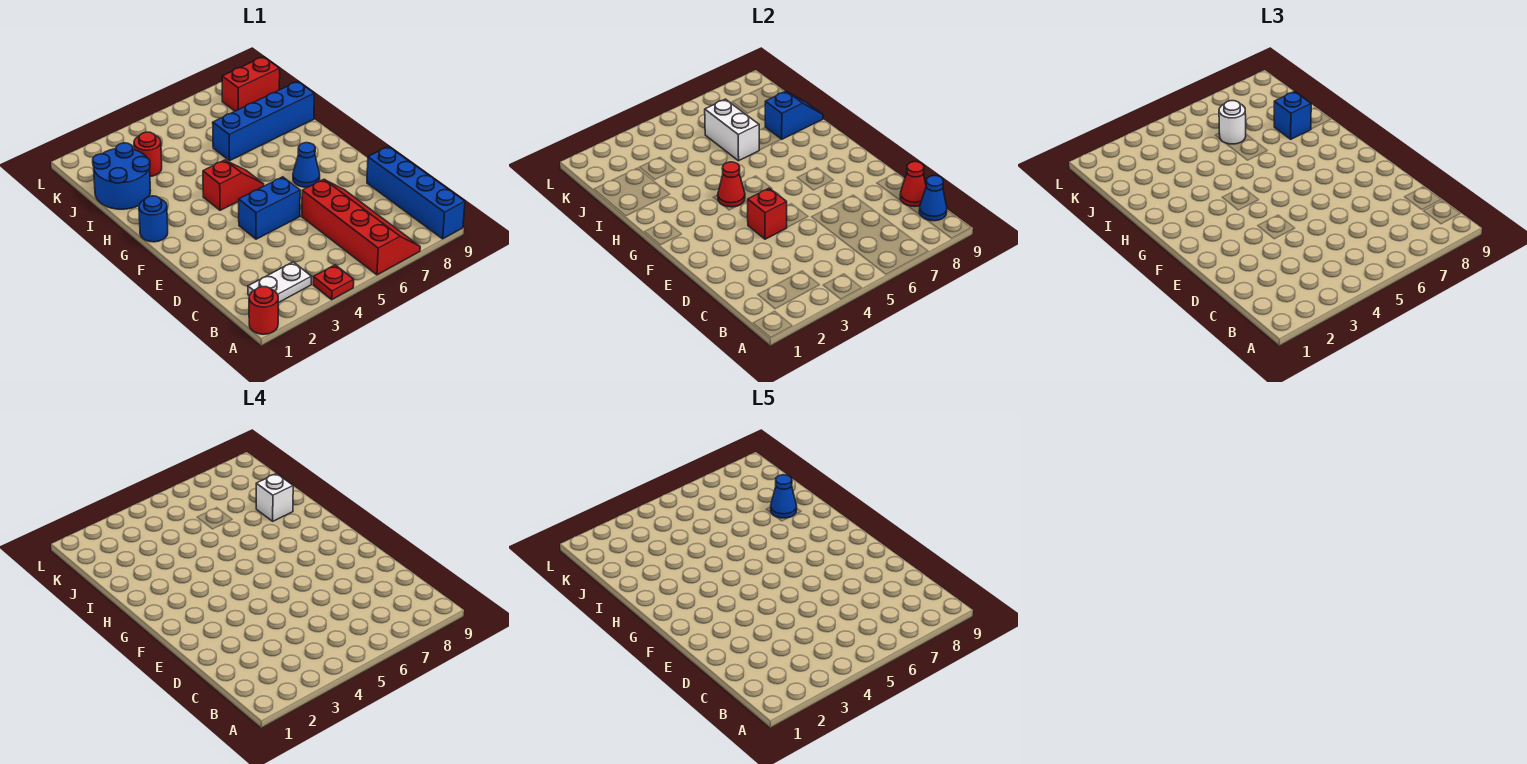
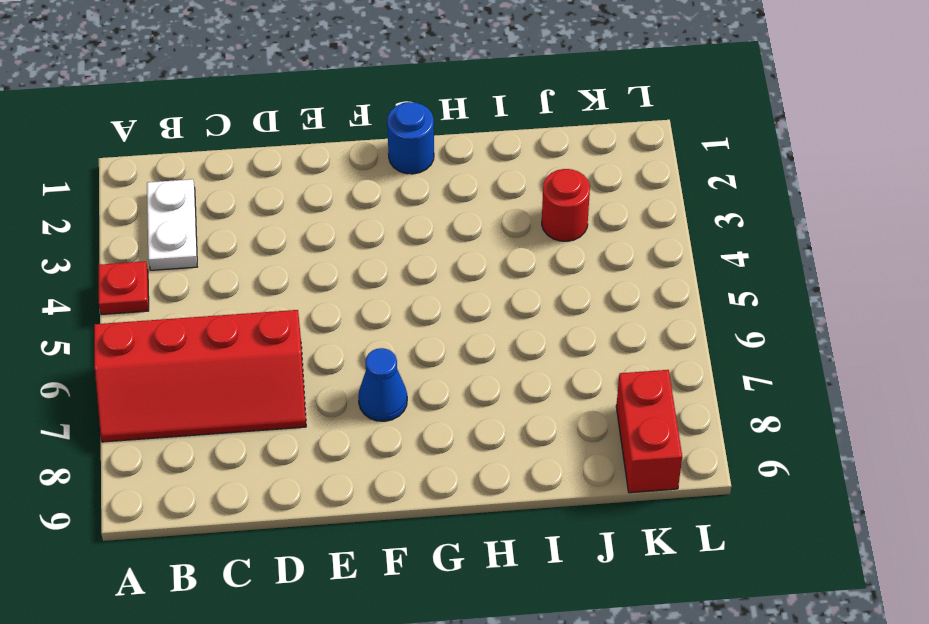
none -> red 1x1 round brick [249,287,278,334]
none -> blue 1x4 brick [367,146,465,239]
none -> blue 1x2 brick [239,177,300,239]

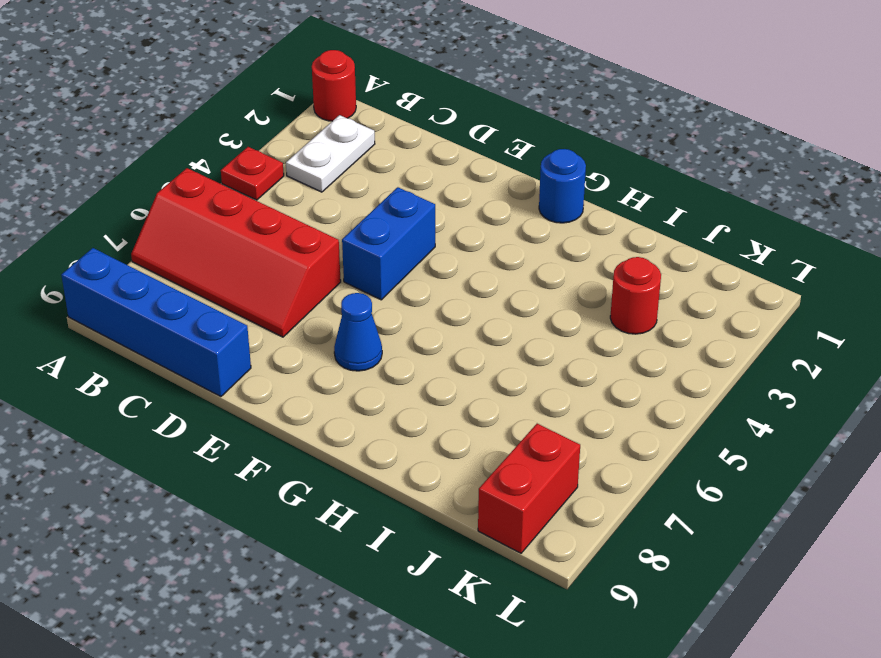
none -> red 1x2 slope [203,160,264,210]
none -> blue 2x2 round brick [93,143,151,209]
none -> blue 1x4 brick [213,81,314,161]

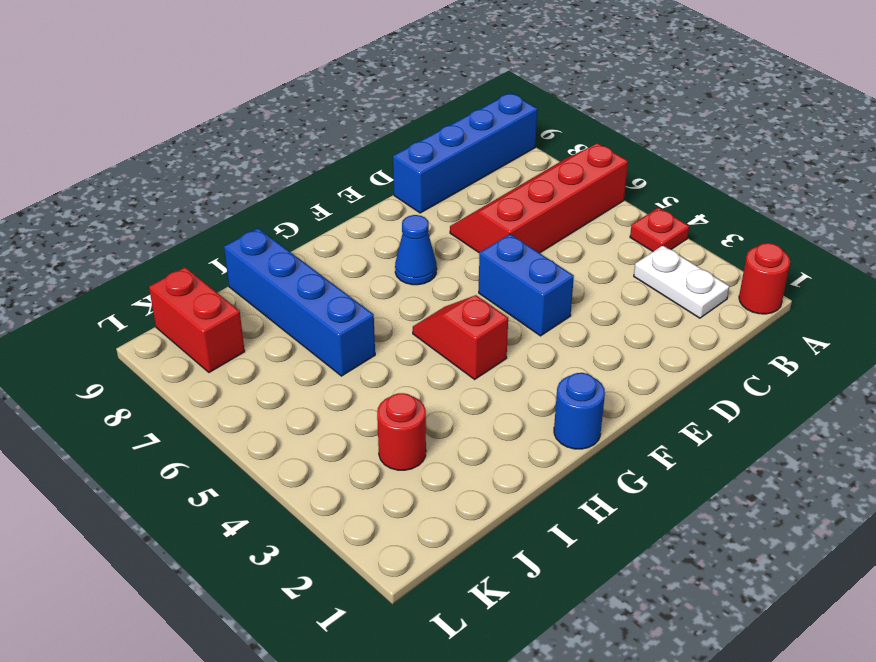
none -> blue 2x2 round brick [93,143,151,209]
none -> blue 1x1 cone [919,176,947,221]
none -> red 1x1 cone [900,162,926,206]

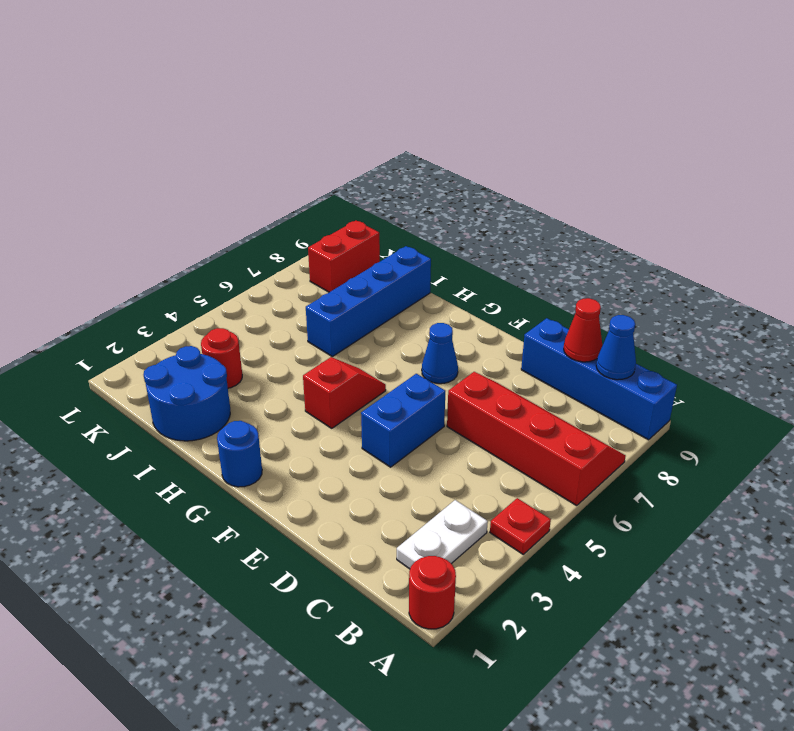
none -> red 1x1 brick [748,188,787,239]
none -> red 1x1 cone [718,162,745,207]
none -> white 1x2 brick [705,99,759,161]

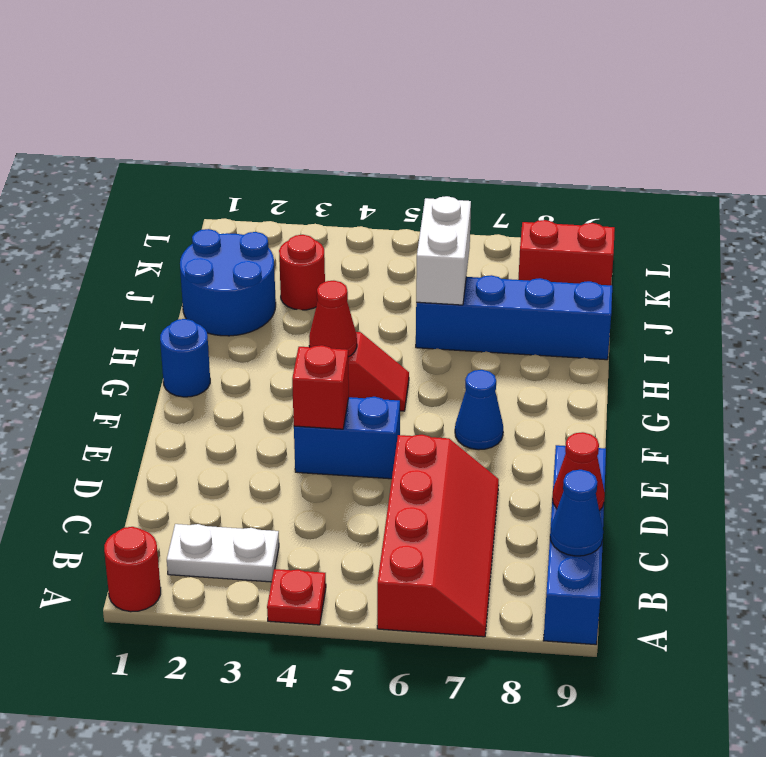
none -> blue 1x2 slope [765,91,823,139]
none -> blue 1x1 brick [1274,91,1311,139]
none -> white 1x1 round brick [1219,101,1246,144]

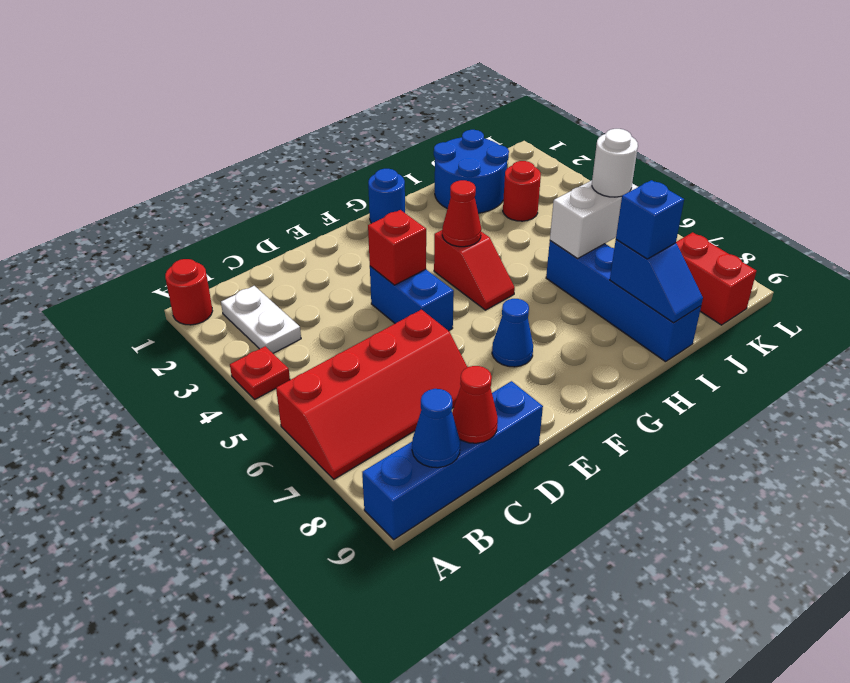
none -> white 1x1 brick [256,473,293,521]
none -> blue 1x1 cone [771,475,797,518]

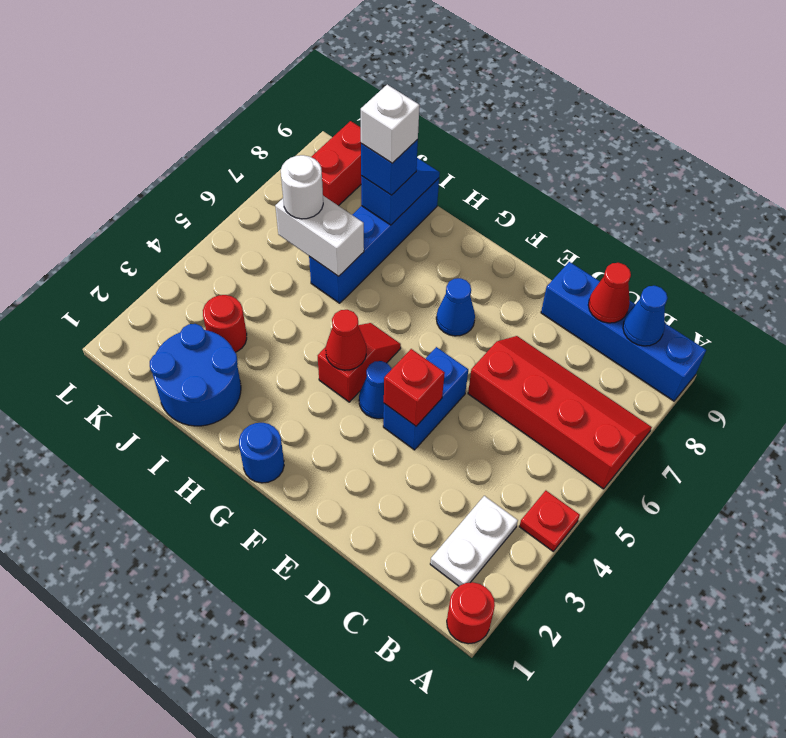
blue 1x1 cone [359,361,392,419] -> blue 1x1 cone moved to [771,475,797,518]

